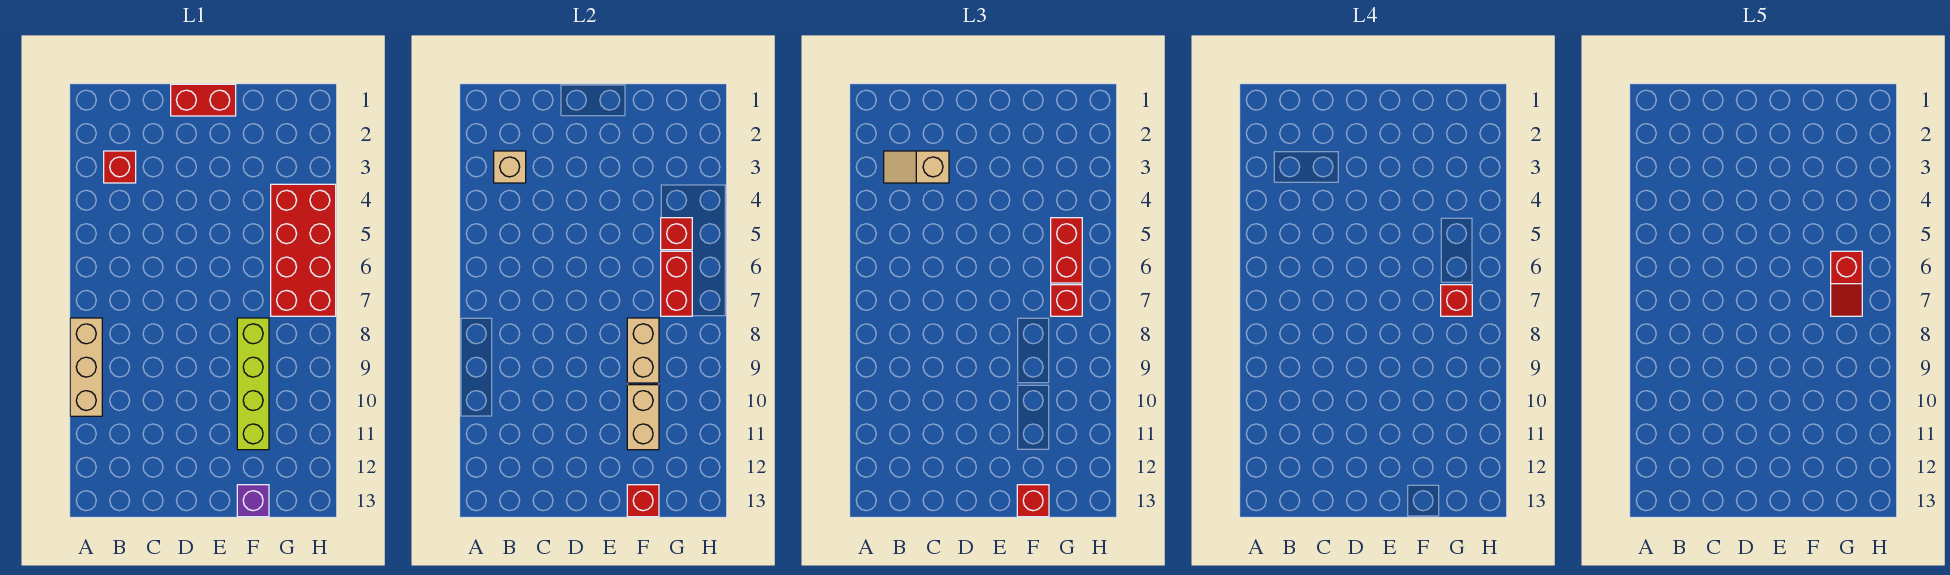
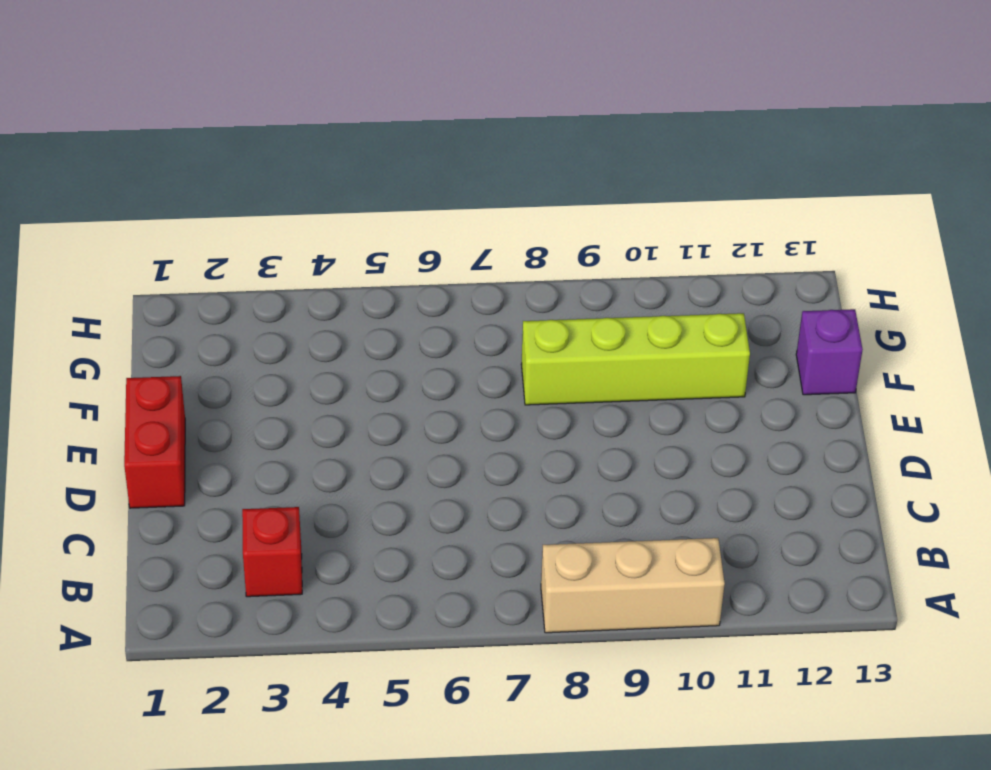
none -> red 2x4 brick [271,184,336,316]
none -> tan 1x1 brick [494,151,526,183]
none -> tan 1x2 brick [627,318,659,383]

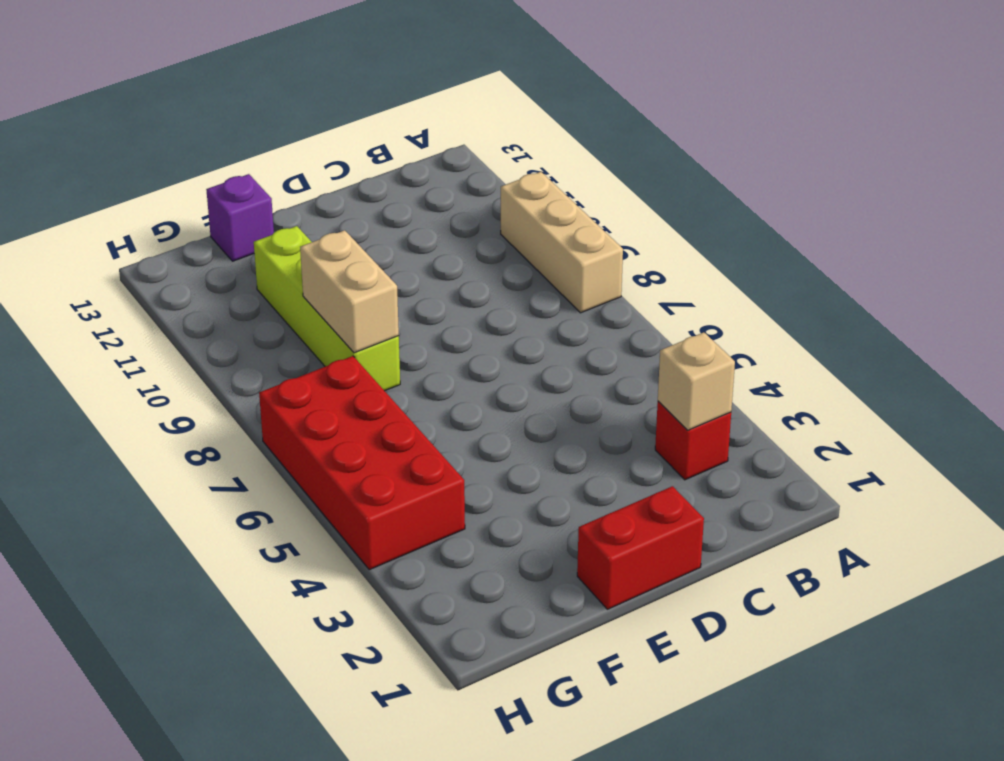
none -> tan 1x2 brick [627,385,659,450]
none -> red 1x1 brick [627,485,659,517]
none -> red 1x1 brick [661,218,692,250]

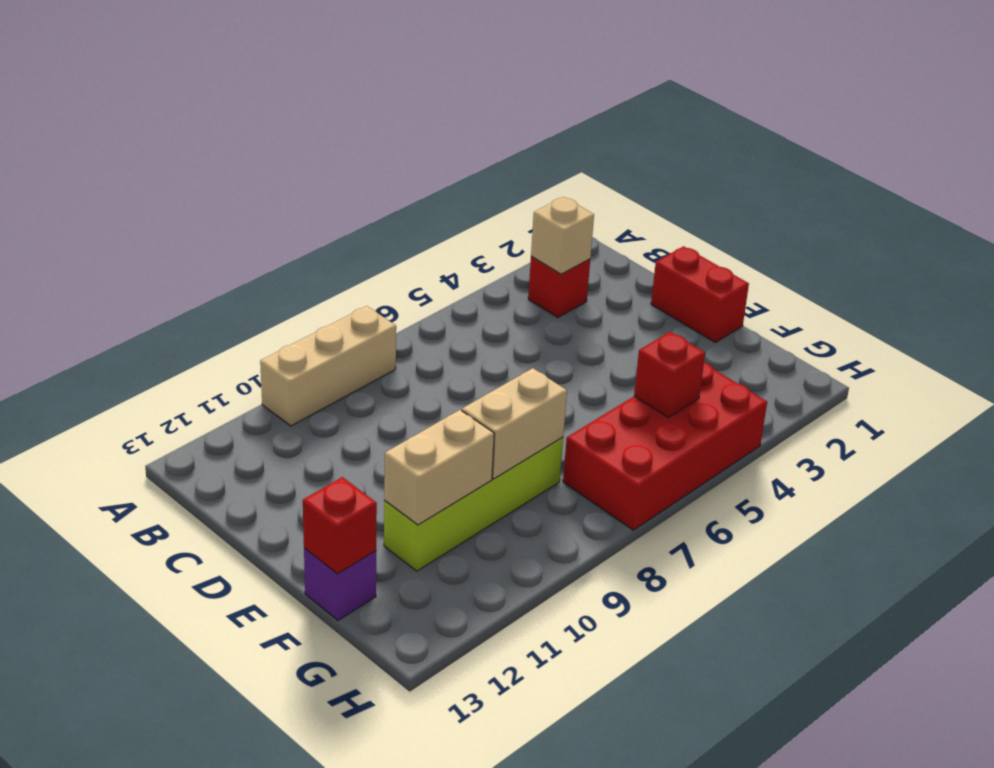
none -> red 1x2 brick [661,251,692,316]
none -> tan 1x2 slope [884,151,949,183]
none -> red 1x1 brick [1017,485,1049,517]

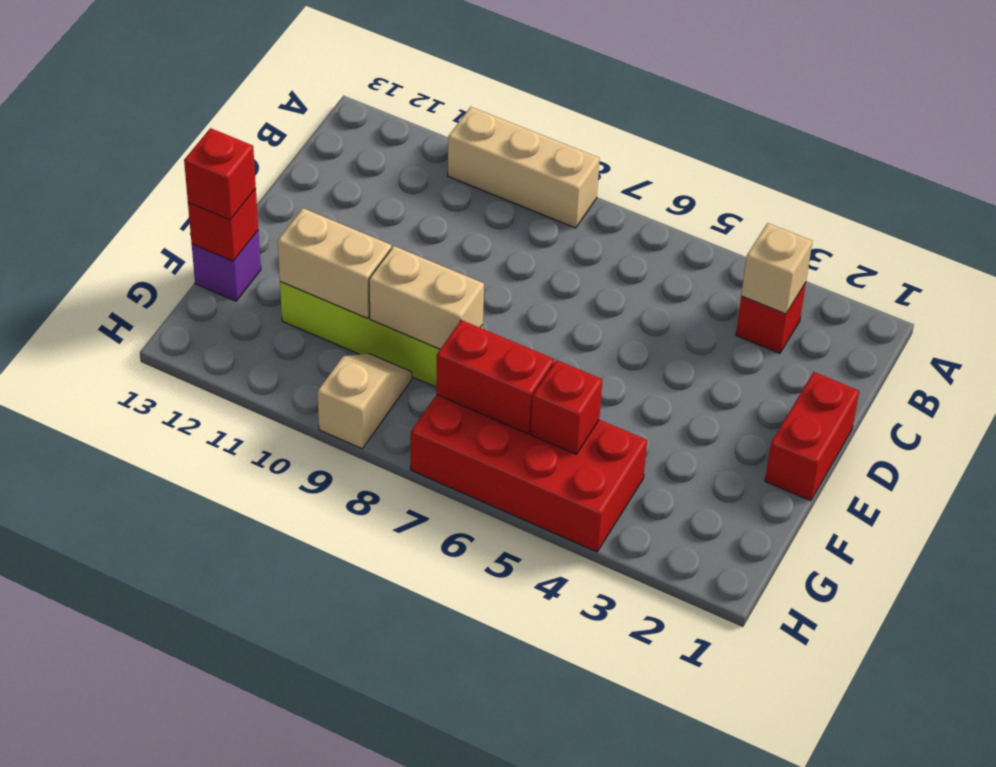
tan 1x2 slope [317,354,412,449] -> tan 1x2 slope moved to [884,151,949,183]
none -> red 1x2 brick [1051,218,1082,283]
none -> red 1x1 brick [1051,285,1082,316]
none -> red 1x1 brick [1441,285,1472,316]

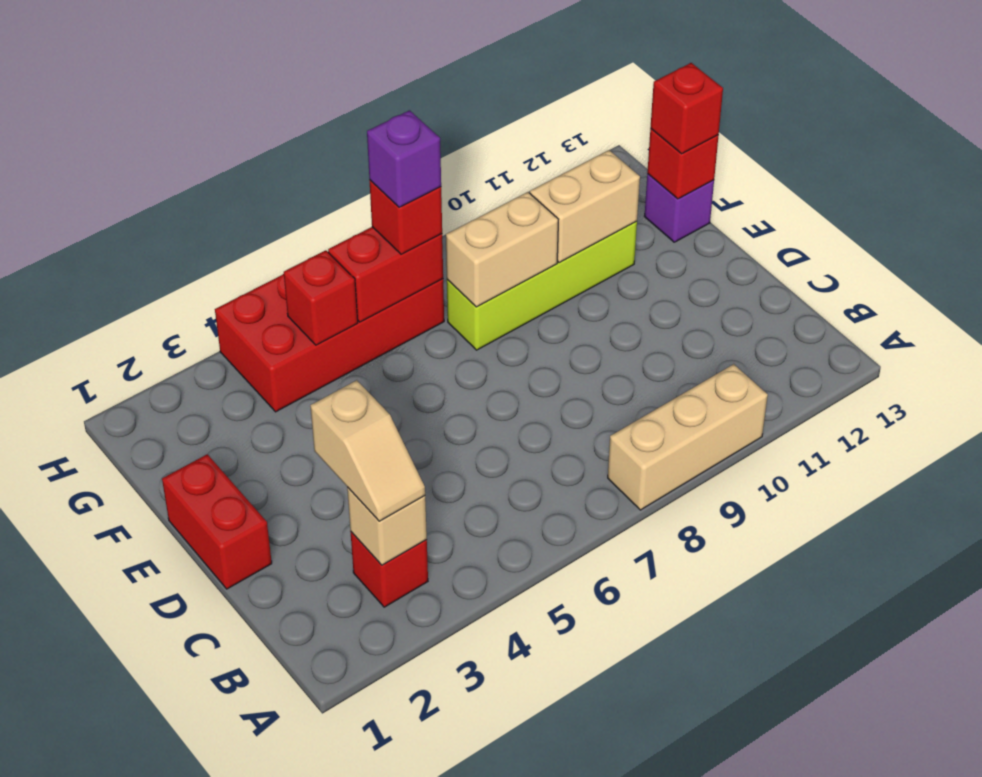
purple 1x1 brick [367,110,441,207] -> red 1x1 brick [1441,285,1472,316]
none -> red 1x2 brick [1051,218,1082,283]
none -> red 1x2 slope [1831,251,1862,316]

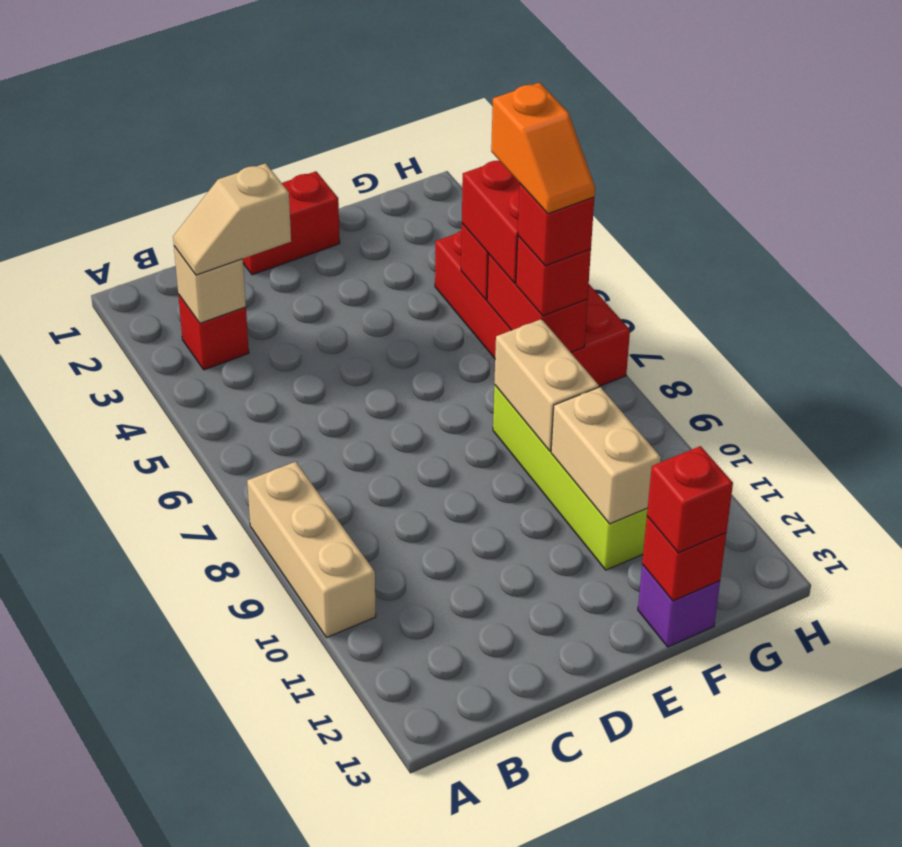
orange 1x2 slope [491,83,595,214] -> red 1x2 slope [1831,251,1862,316]

